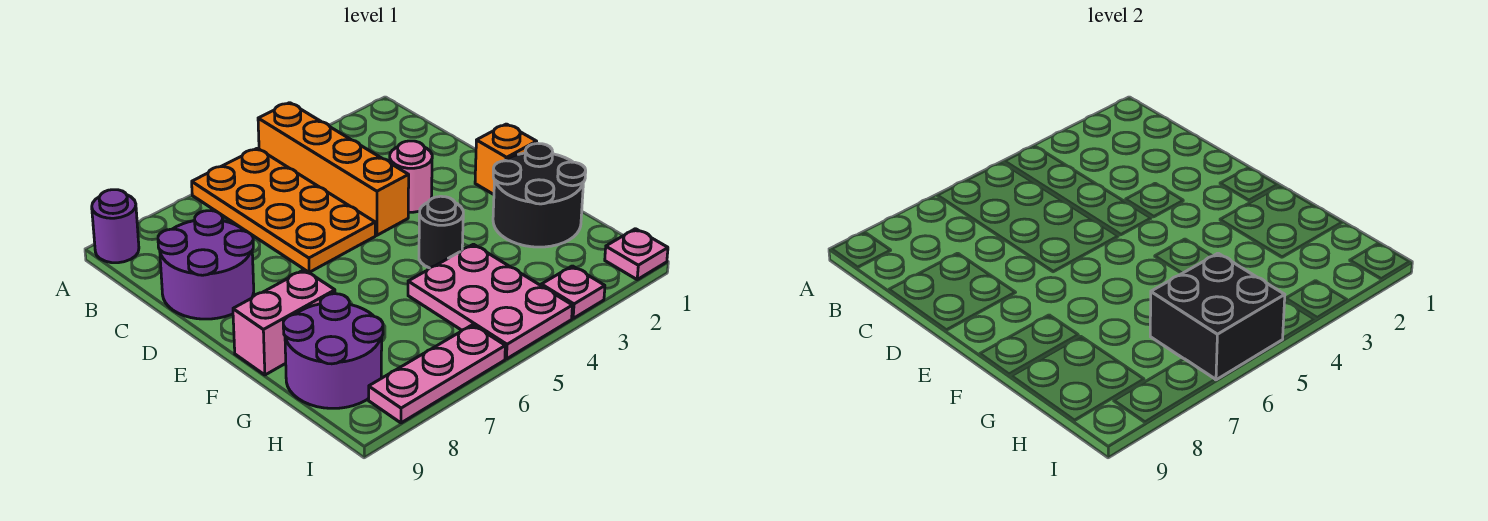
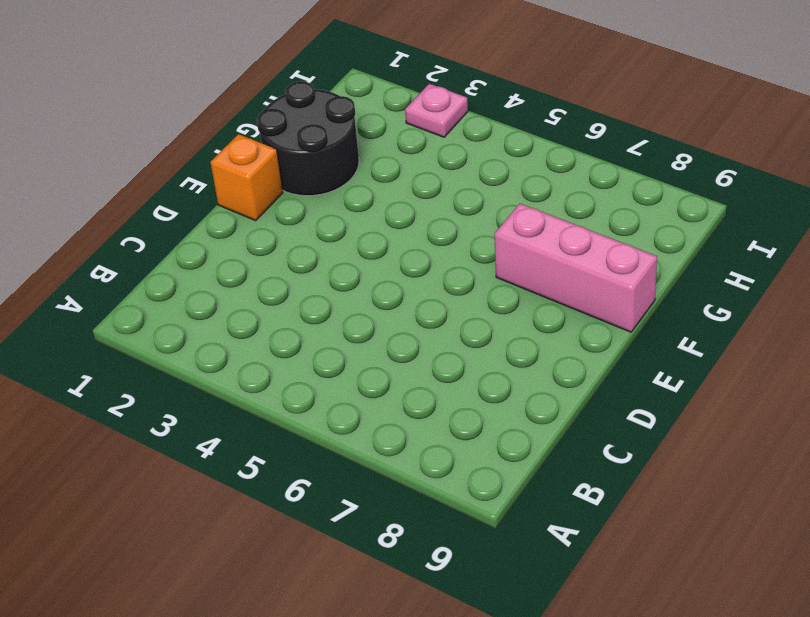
pink 1x3 brick [494,204,657,332] -> pink 1x2 brick [233,270,335,375]
none -> orange 1x4 brick [258,103,409,235]
none -> orange 2x4 plate [192,148,375,272]
none -> purple 1x1 round brick [92,190,139,263]

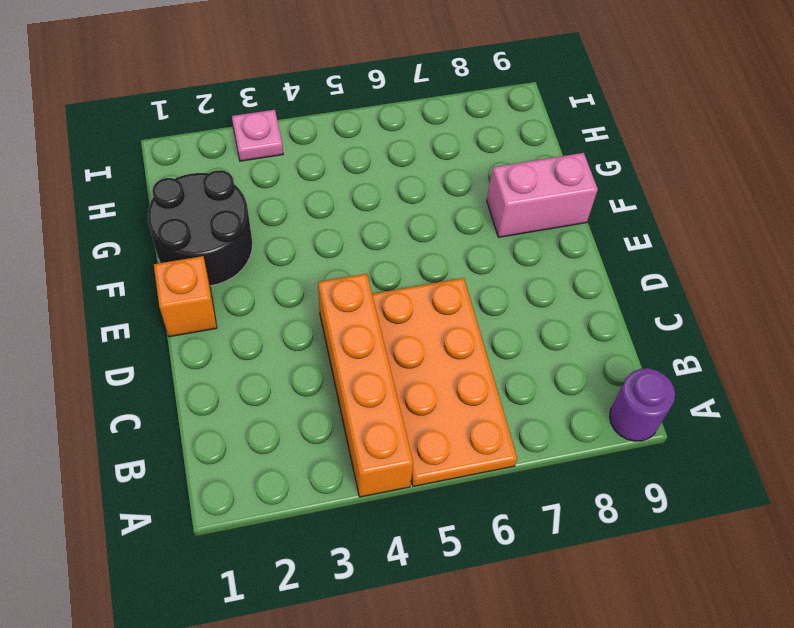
none -> purple 2x2 round brick [158,211,254,319]
none -> pink 1x1 round brick [390,141,432,212]
none -> black 1x1 round brick [419,196,463,268]

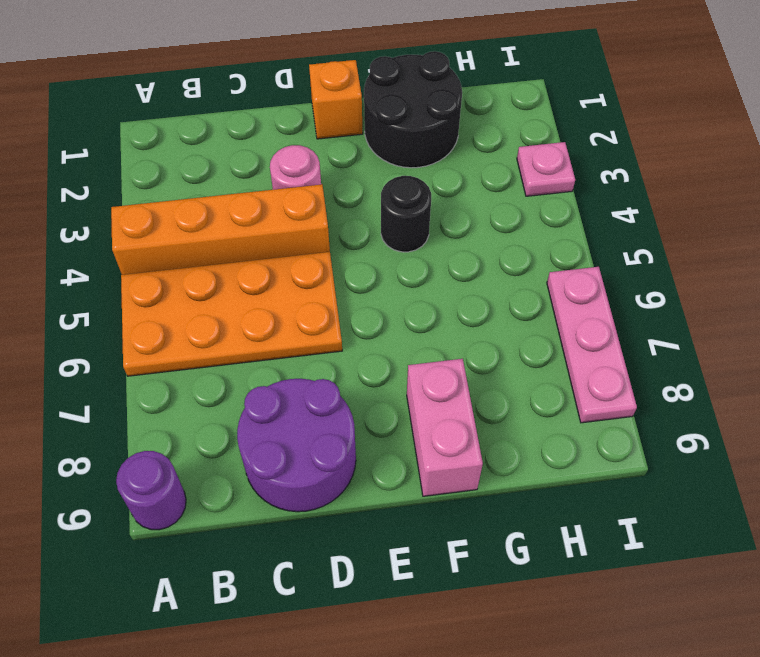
none -> pink 2x3 plate [408,244,572,359]
none -> purple 2x2 round brick [283,294,383,408]
none -> pink 1x1 plate [605,229,668,279]

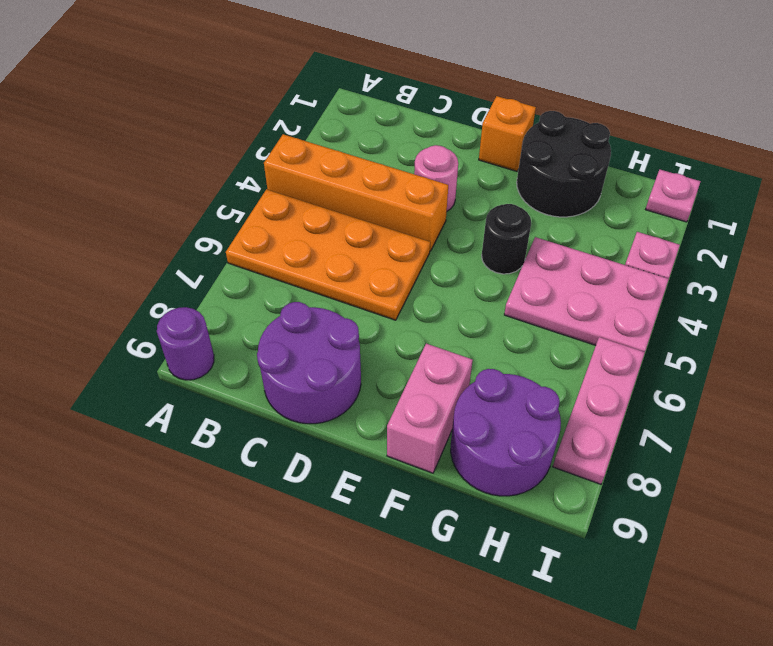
none -> black 2x2 brick [1150,253,1285,380]

